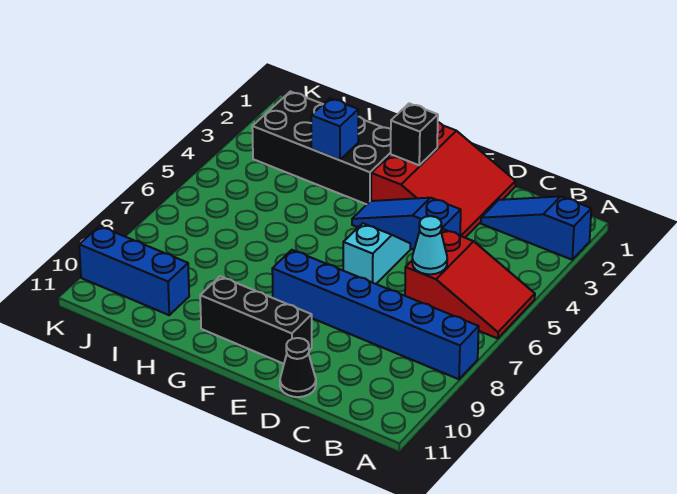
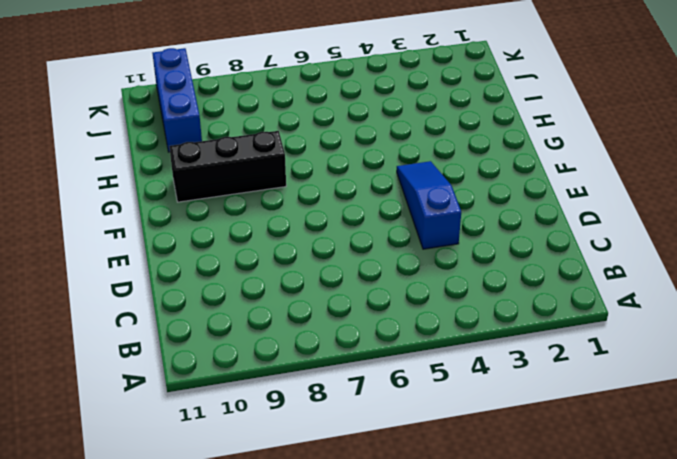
black 1x3 brick [169,131,286,202] -> black 1x3 brick turned to [200,276,312,364]
none -> blue 1x3 slope [481,196,591,260]
none -> red 2x3 slope [405,229,535,338]
none -> blue 1x6 brick [272,250,479,379]

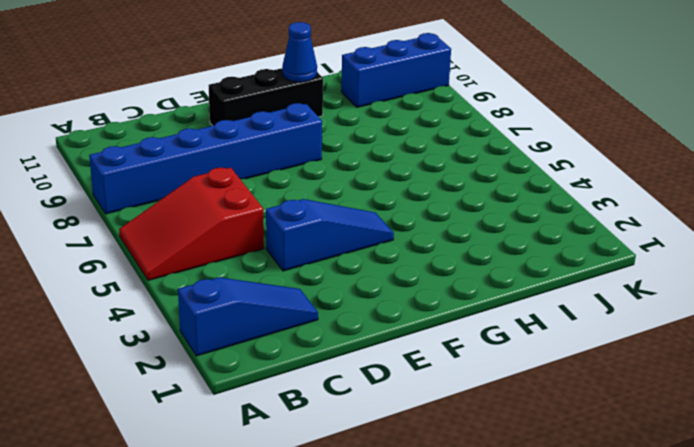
blue 1x1 cone [282,22,317,82] -> none
none -> red 3x3 slope [371,122,515,238]
none -> black 1x1 cone [280,338,316,397]
none -> cyan 1x2 slope [343,223,410,284]

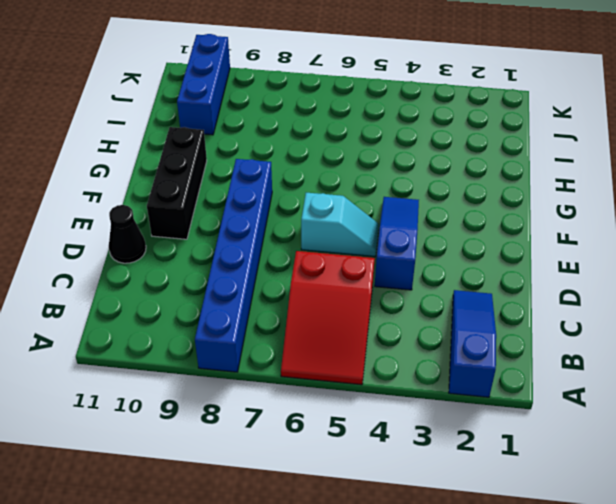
none -> red 3x3 slope [371,122,515,238]
none -> black 2x4 brick [252,92,391,204]
none -> cyan 1x1 cone [412,216,447,274]

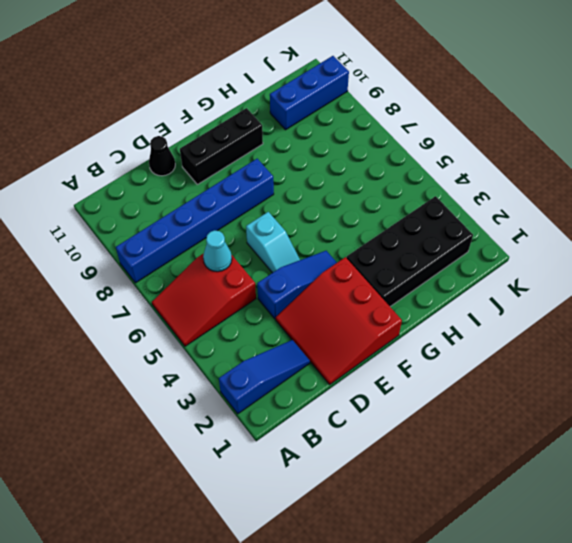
none -> black 1x1 brick [391,103,438,165]
none -> blue 1x1 brick [311,98,358,160]

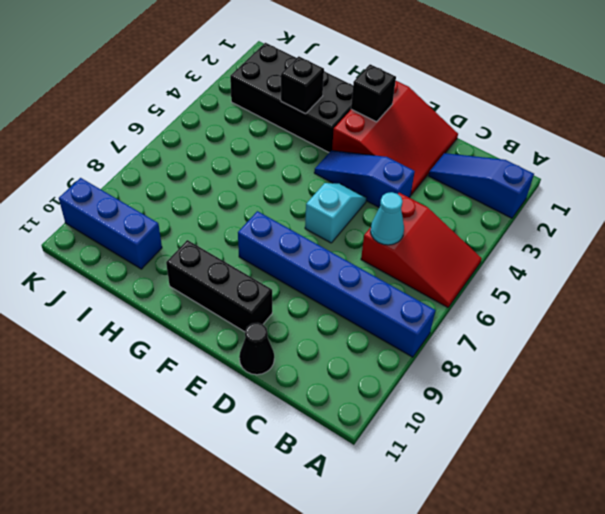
black 1x1 brick [281,56,324,114] -> blue 1x1 brick [311,98,358,160]

